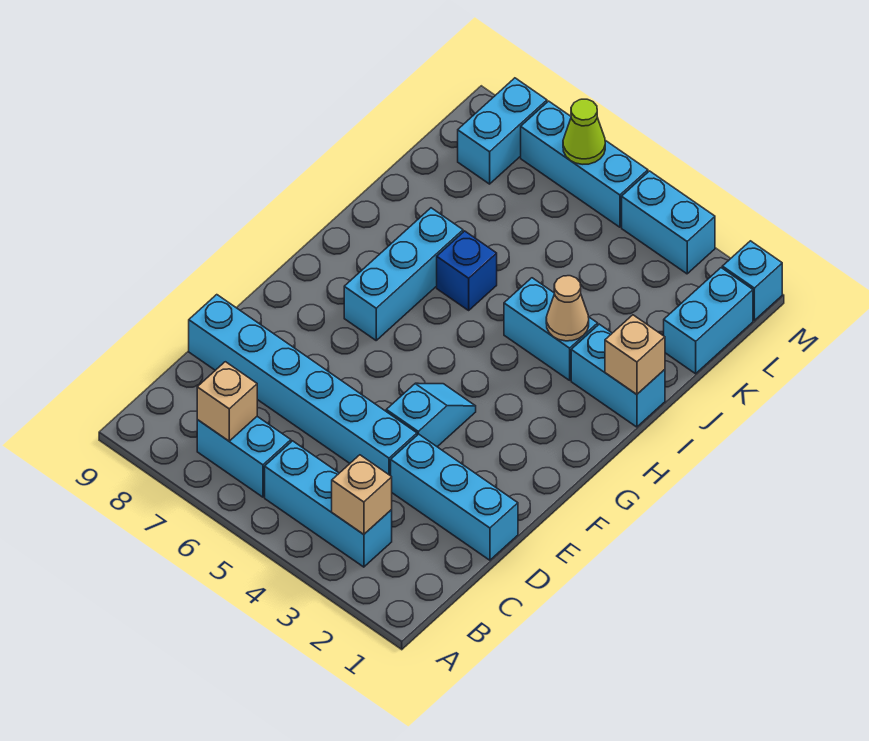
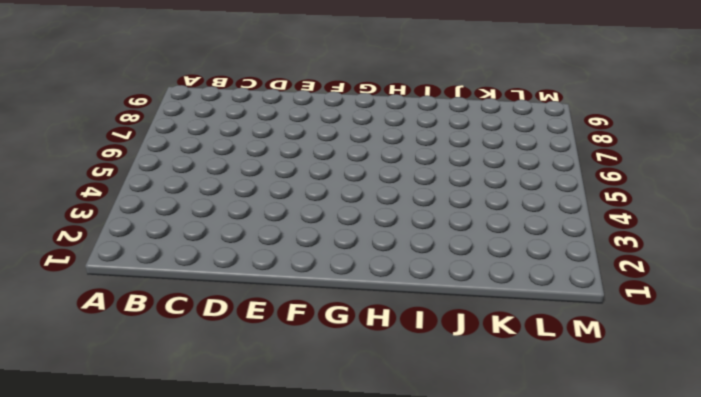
none -> cyan 1x3 brick [265,441,392,567]
none -> cyan 1x2 brick [197,417,291,497]
none -> cyan 1x3 brick [391,434,518,560]

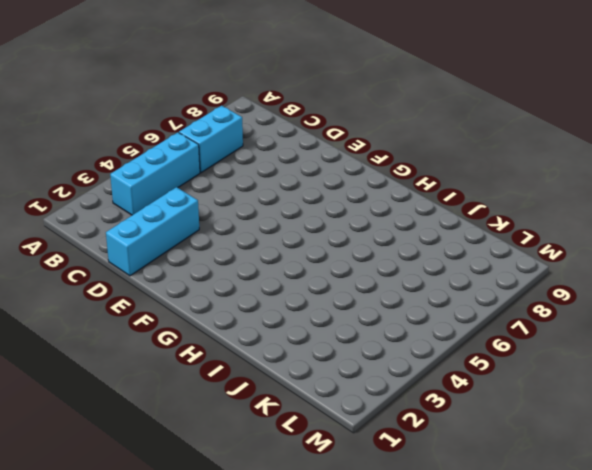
none -> cyan 1x6 brick [189,295,417,476]
none -> cyan 1x2 slope [386,383,476,447]
none -> cyan 1x3 brick [344,208,463,340]

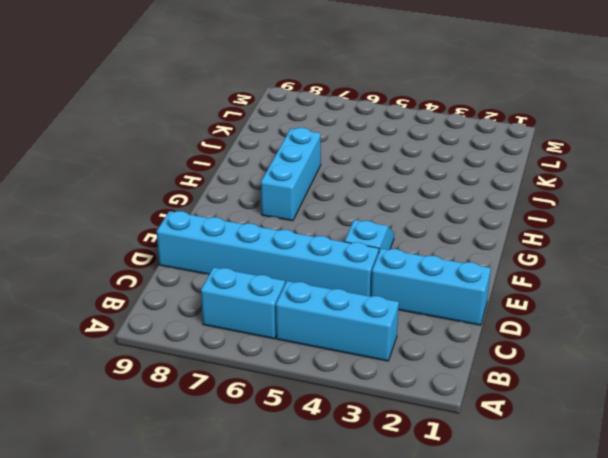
none -> cyan 1x2 brick [571,324,665,427]
none -> cyan 1x2 brick [504,278,598,380]
none -> blue 1x1 brick [437,231,497,310]

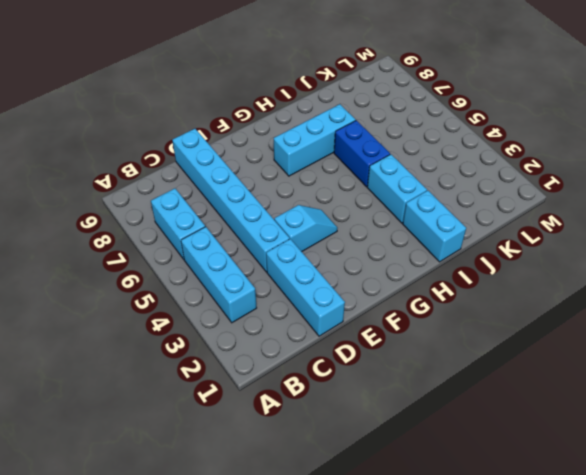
blue 1x2 brick [334,120,390,187] -> blue 1x1 brick [437,231,497,310]
none -> cyan 1x2 brick [664,268,753,374]
none -> cyan 1x2 brick [458,78,547,184]
none -> cyan 1x1 brick [722,241,782,320]

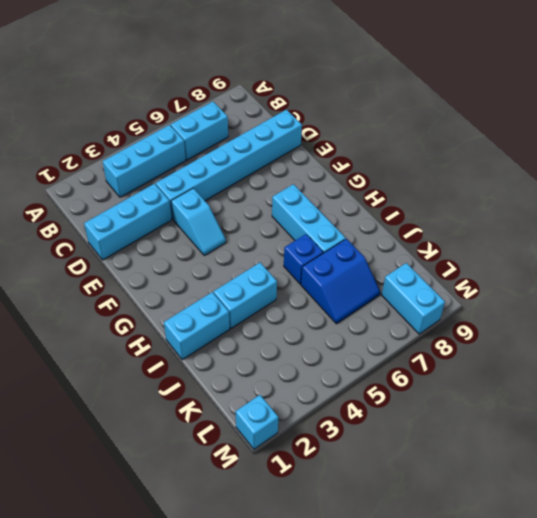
blue 2x2 slope [301,239,380,324] -> none
none -> cyan 1x2 brick [664,268,753,374]
none -> cyan 1x2 brick [622,171,715,274]
none -> cyan 1x3 brick [521,101,648,227]

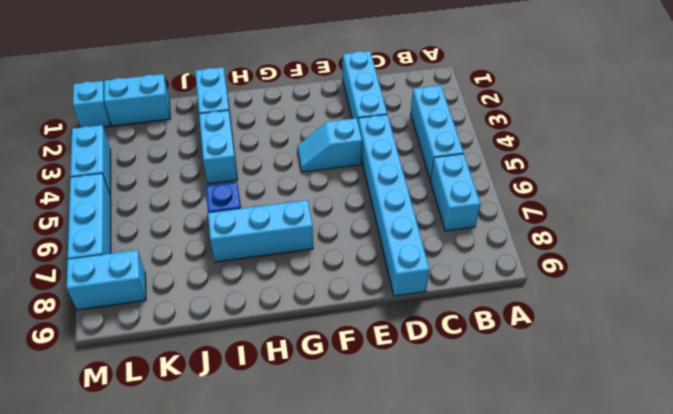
none -> tan 1x1 brick [332,455,392,534]
none -> tan 1x1 brick [197,362,257,441]
none -> tan 1x1 brick [605,315,665,394]

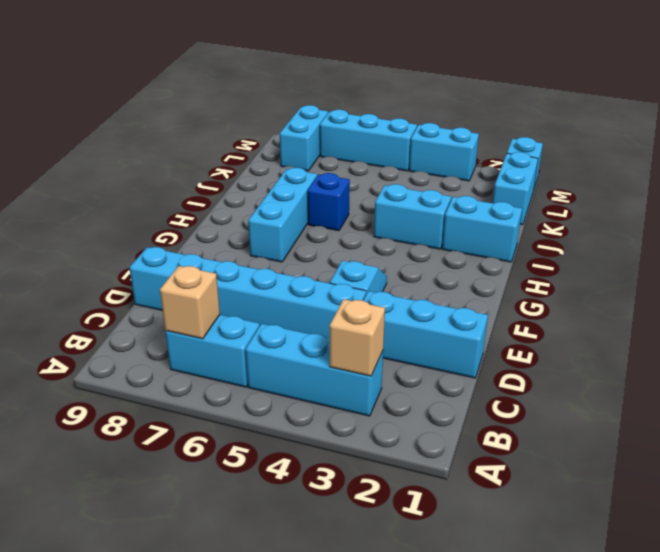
none -> tan 1x1 brick [605,315,665,394]
none -> tan 1x1 cone [546,276,589,341]
none -> lime 1x1 cone [563,99,605,164]

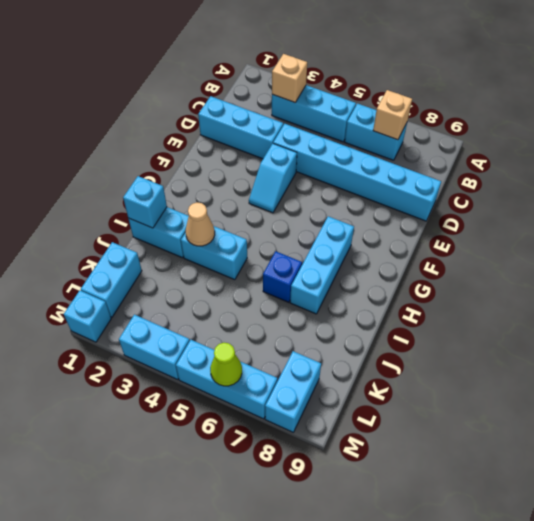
cyan 1x1 brick [123,176,167,228] -> tan 1x1 brick [605,315,665,394]

